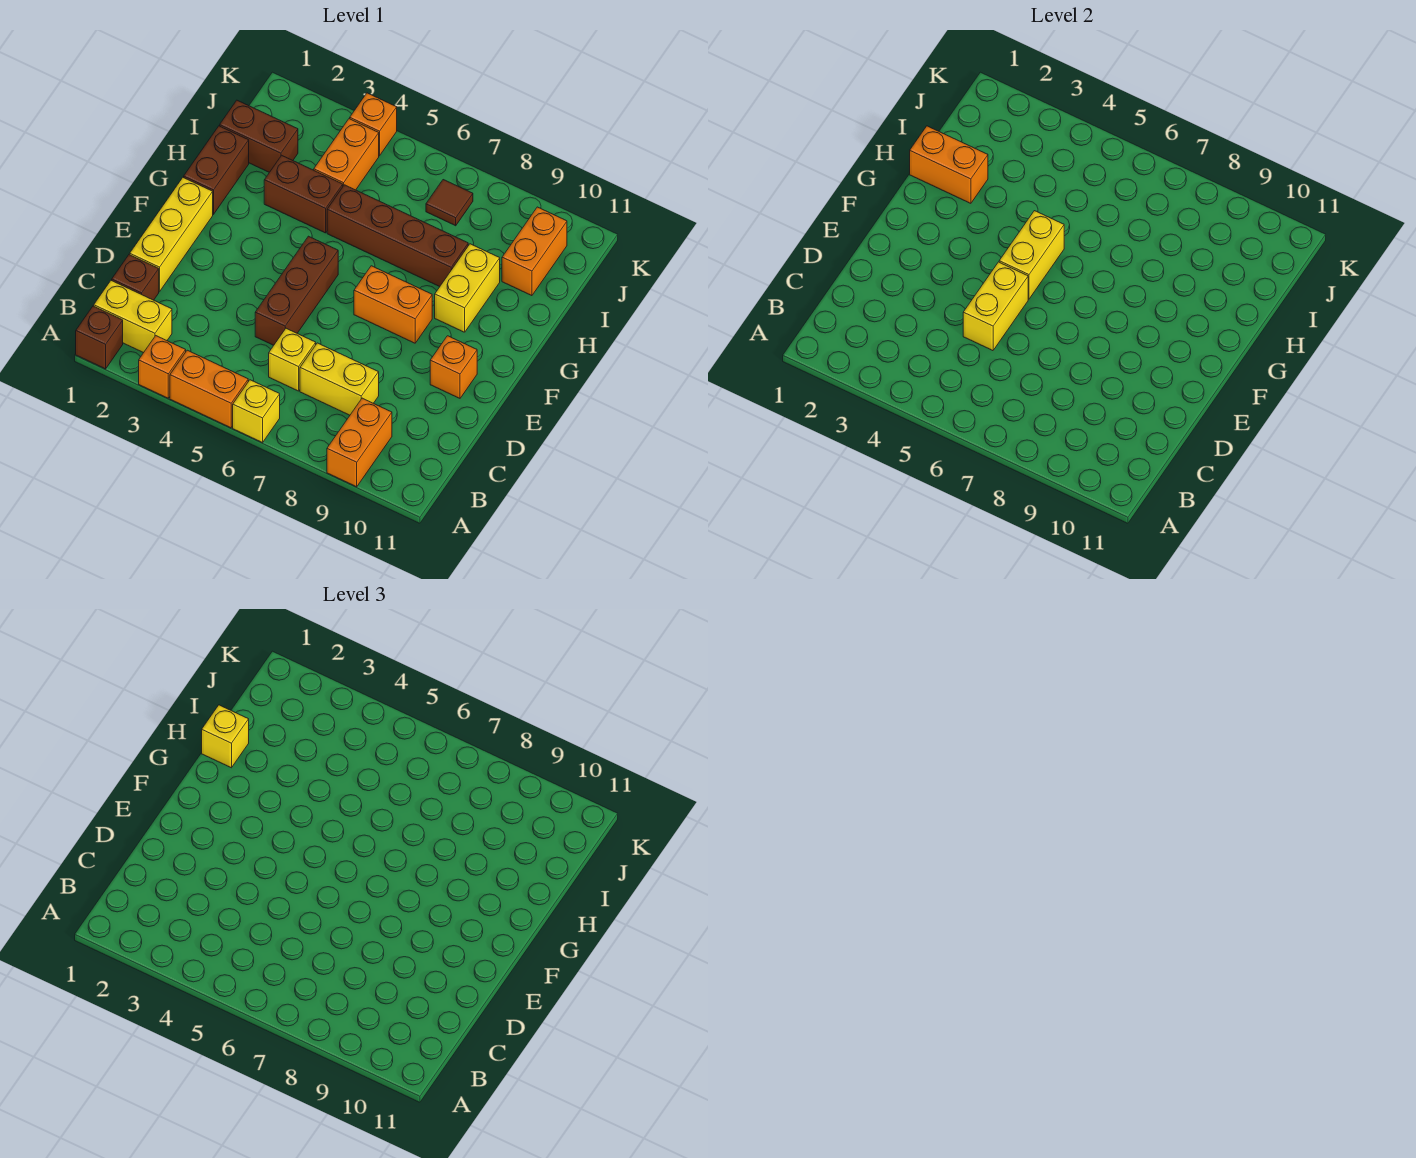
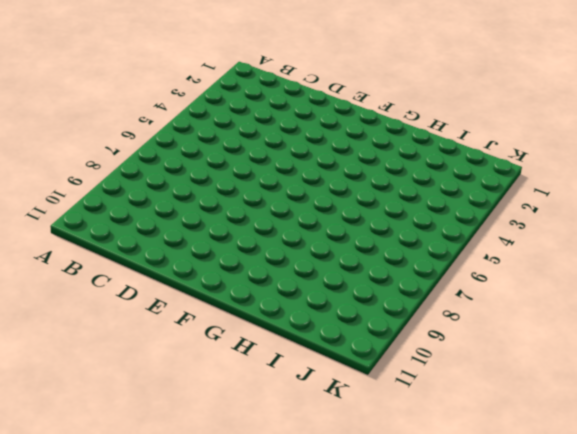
none -> brown 1x1 brick [76,306,123,369]
none -> orange 1x1 brick [139,336,186,398]
none -> orange 1x2 brick [170,350,248,428]

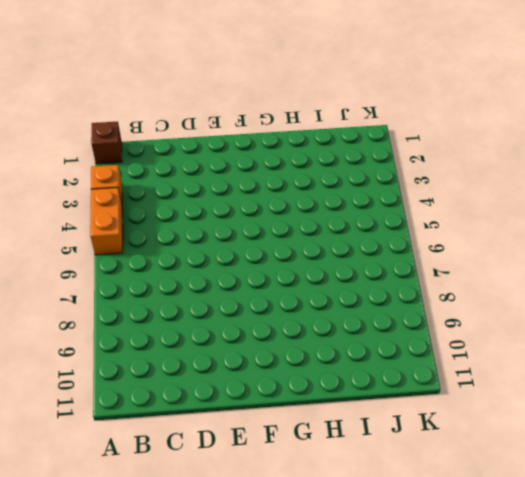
none -> yellow 1x1 brick [233,380,280,443]
none -> orange 1x2 brick [327,398,392,487]
none -> yellow 1x2 brick [94,280,172,353]

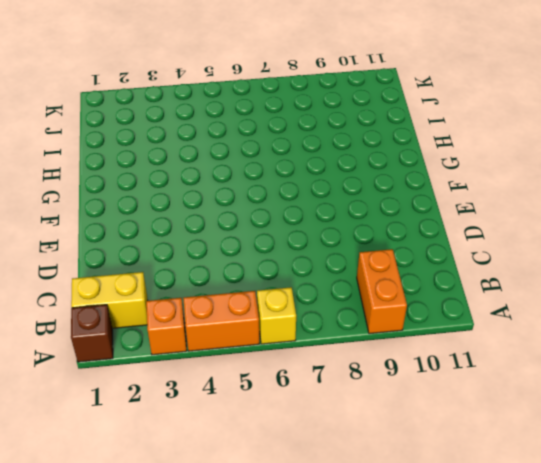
none -> brown 1x1 brick [112,255,159,300]
none -> yellow 1x1 brick [269,328,316,391]
none -> yellow 1x2 brick [300,343,379,415]

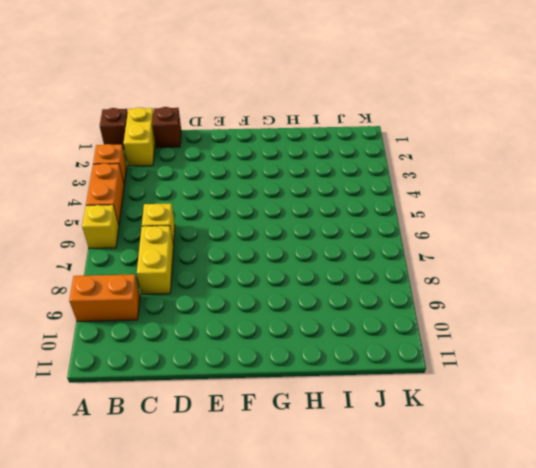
none -> yellow 1x3 brick [130,177,213,292]
none -> brown 1x3 brick [255,236,338,345]
none -> orange 1x1 brick [430,336,477,398]

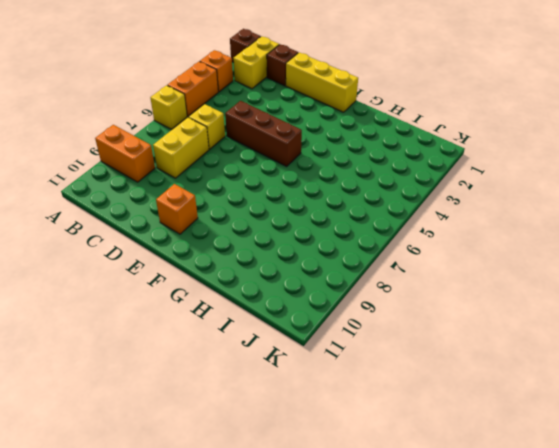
none -> orange 1x2 brick [354,266,432,343]
none -> brown 1x2 brick [184,126,249,215]
none -> yellow 1x2 brick [435,244,500,332]

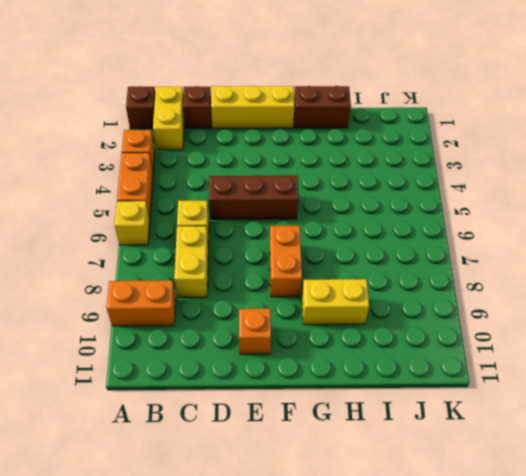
none -> brown 1x2 brick [264,155,343,233]
none -> brown 1x4 brick [327,185,468,287]
none -> brown 1x2 brick [220,100,298,172]

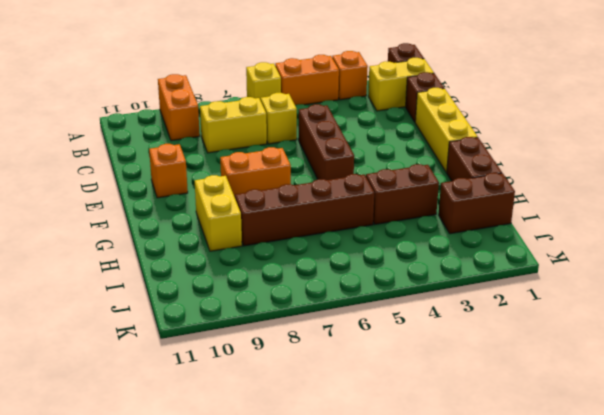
none -> orange 1x2 brick [314,119,379,190]
none -> orange 1x2 brick [502,207,567,296]
none -> brown 1x1 tile [426,180,473,226]

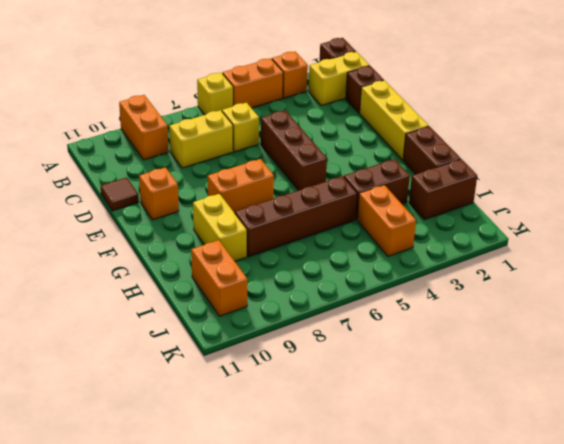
brown 1x1 tile [101,177,139,211] -> brown 1x1 tile moved to [426,180,473,226]
none -> orange 1x1 brick [350,93,397,156]
none -> yellow 1x2 brick [963,262,1028,351]
none -> yellow 1x2 brick [999,211,1064,299]

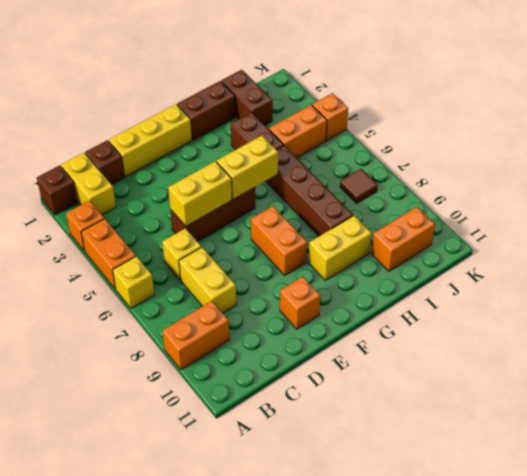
none -> orange 1x2 brick [910,126,988,203]
none -> yellow 1x1 brick [202,705,249,768]

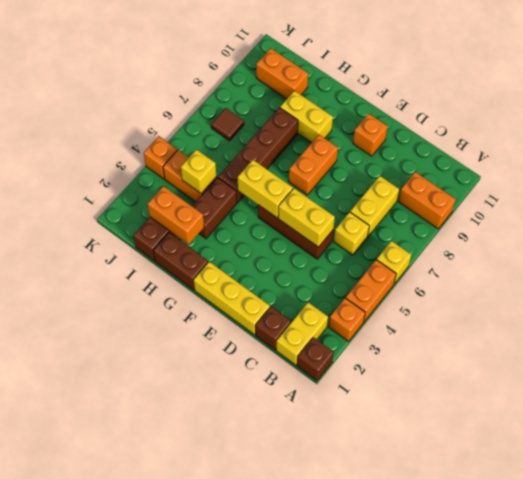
orange 1x2 brick [148,186,204,245] -> orange 1x2 brick turned to [910,126,988,203]
yellow 1x1 brick [181,150,216,193] -> yellow 1x1 brick moved to [202,705,249,768]

